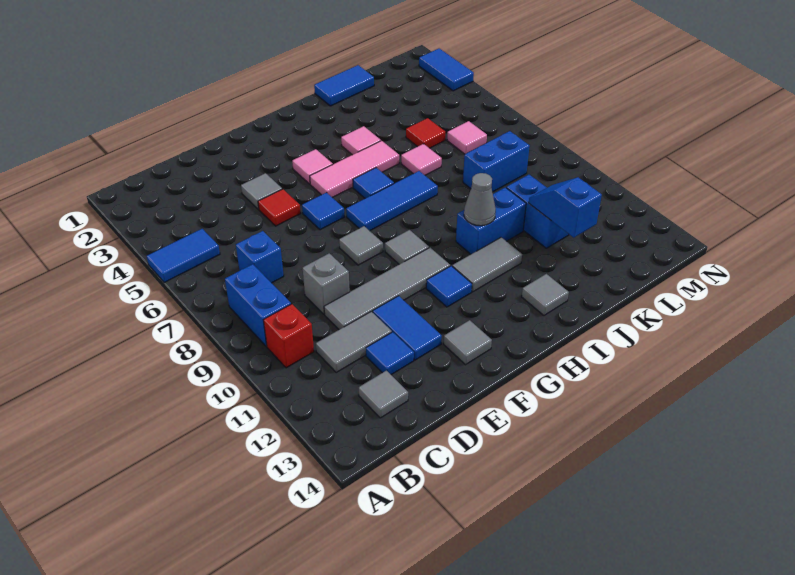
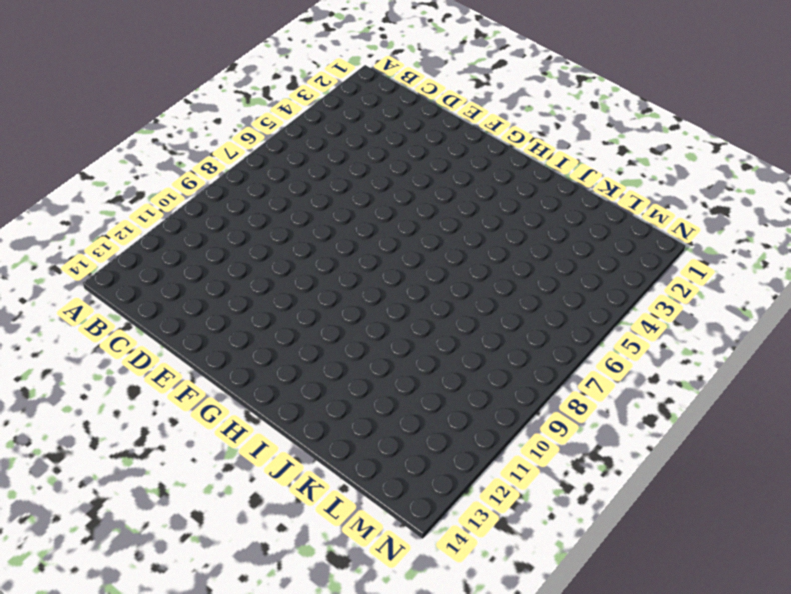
none -> blue 1x2 tile [147,229,220,283]
none -> blue 1x2 brick [225,264,291,346]
none -> red 1x1 brick [264,304,314,368]
none -> blue 1x1 brick [236,231,284,283]

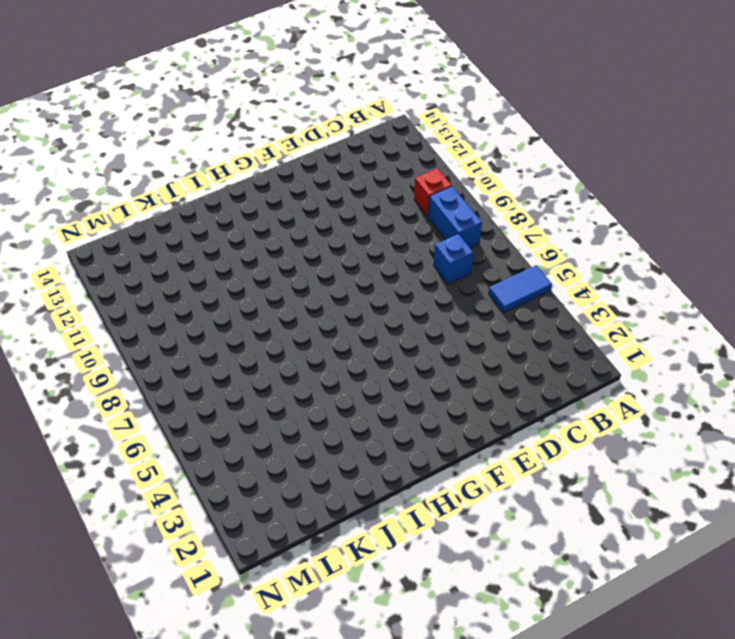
none -> grey 1x2 tile [316,312,392,372]
none -> grey 1x1 tile [359,370,408,418]
none -> grey 1x1 brick [303,253,350,314]
none -> grey 1x4 tile [324,248,450,330]

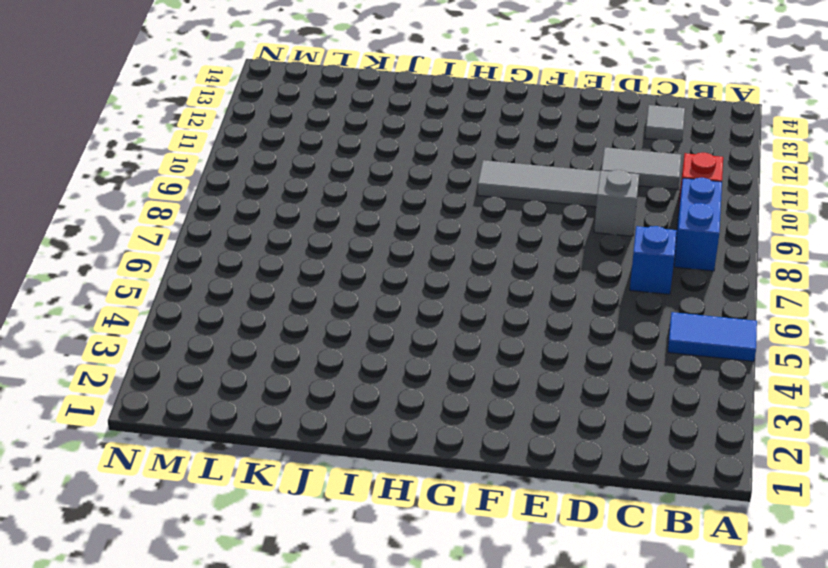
none -> blue 1x1 tile [366,332,414,375]
none -> grey 1x1 tile [241,173,282,209]
none -> red 1x1 tile [258,189,301,226]
none -> blue 1x2 tile [373,296,442,360]

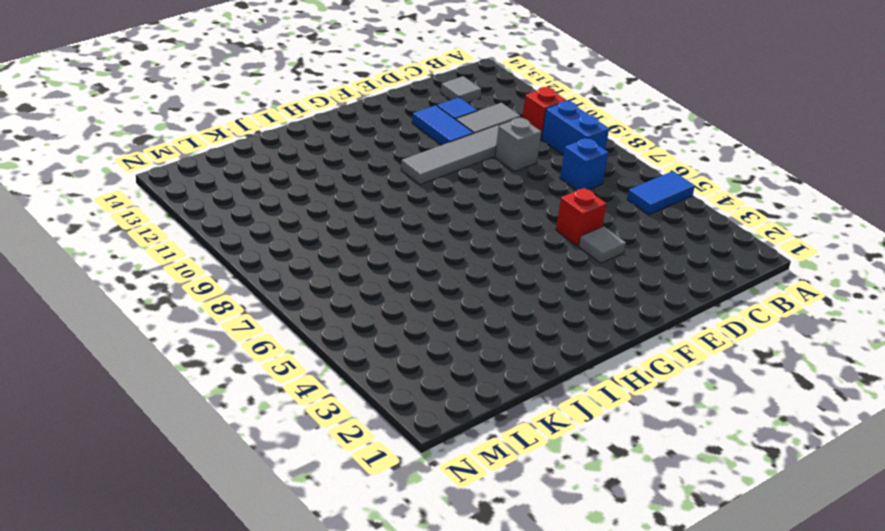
red 1x1 brick [556,188,606,246] -> red 1x1 tile [258,189,301,226]
none -> blue 1x1 tile [302,193,344,230]
none -> grey 1x1 tile [339,226,383,265]
none -> grey 1x1 tile [444,320,492,365]
none -> pink 1x1 tile [292,149,333,184]

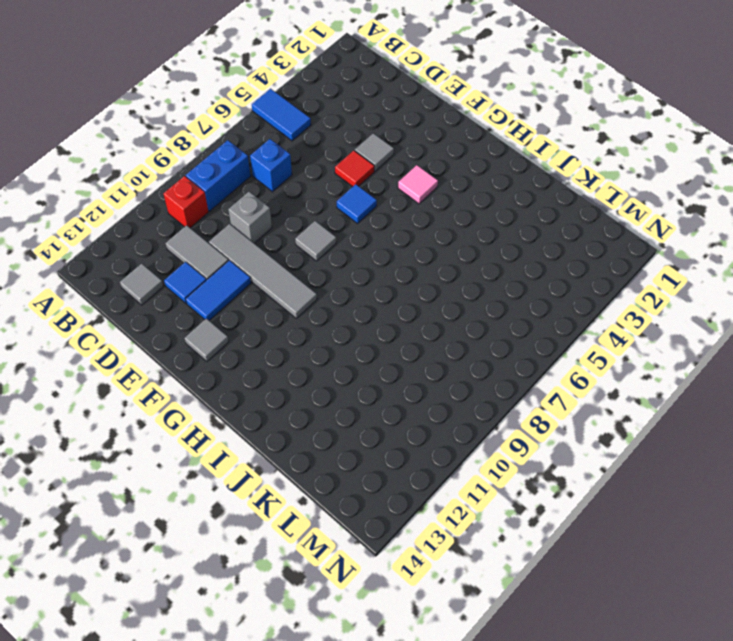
none -> pink 1x3 tile [310,141,399,198]
none -> blue 1x3 tile [346,171,438,231]
none -> grey 1x1 tile [385,230,429,264]
none -> blue 1x1 tile [426,266,472,307]

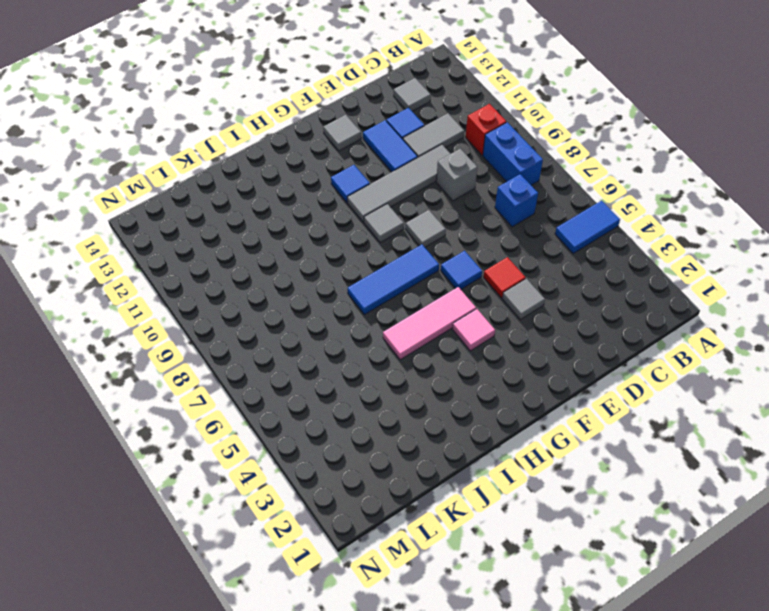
none -> blue 1x1 tile [353,168,394,198]
none -> grey 1x2 tile [452,237,522,292]
none -> pink 1x1 tile [341,126,381,155]
none -> blue 1x2 brick [456,187,526,254]

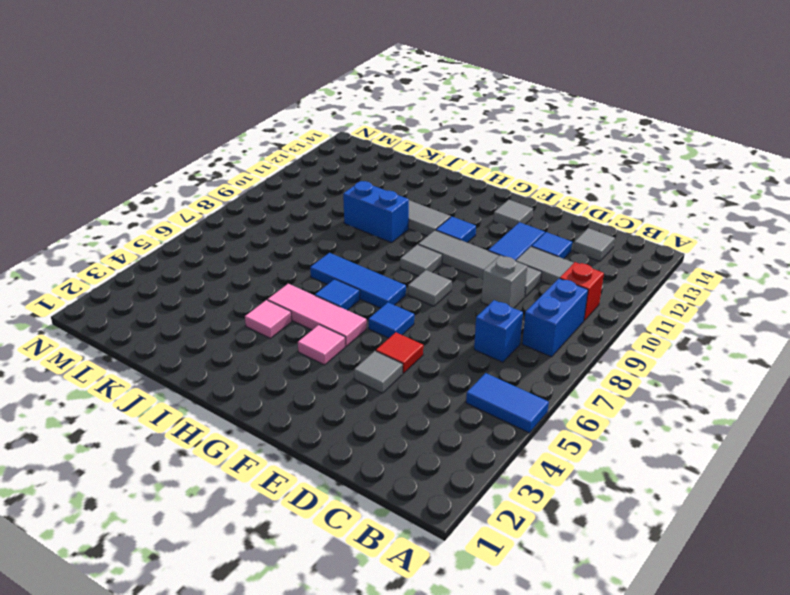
none -> grey 1x1 tile [522,274,569,315]
none -> blue 1x2 tile [314,65,374,106]
none -> pink 1x1 tile [401,144,442,175]
none -> red 1x1 tile [406,118,445,148]

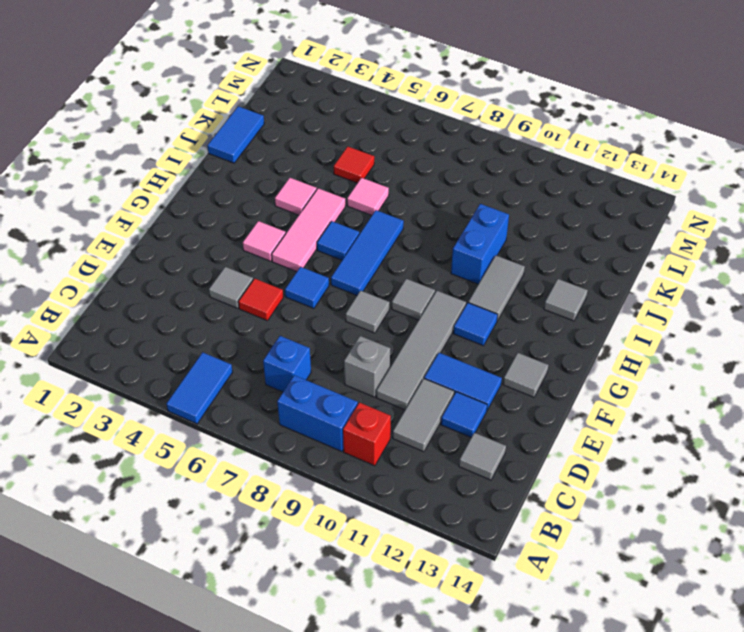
none -> blue 1x2 brick [463,131,530,192]
none -> blue 1x2 brick [506,175,569,248]
none -> pink 1x1 tile [447,121,487,154]
none -> blue 1x2 tile [419,49,474,91]

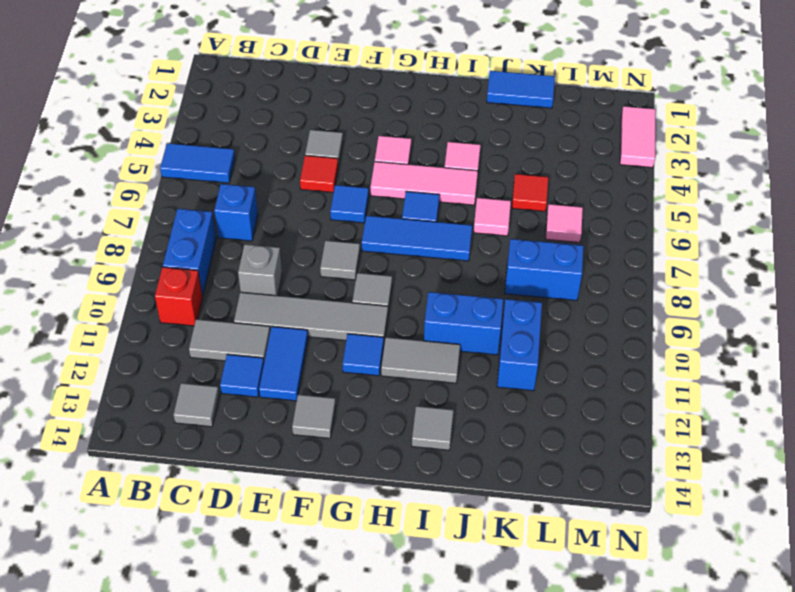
pink 1x2 tile [620,106,656,168] -> blue 1x2 tile [419,49,474,91]
none -> grey 1x1 cone [464,173,496,226]
none -> blue 1x2 slope [529,177,602,237]

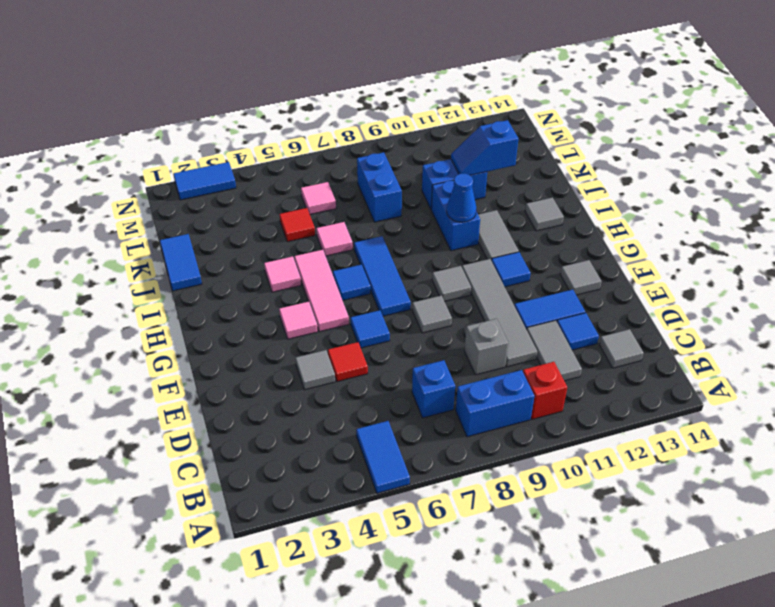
blue 1x1 cone [447,174,476,222] -> grey 1x1 cone [464,173,496,226]

